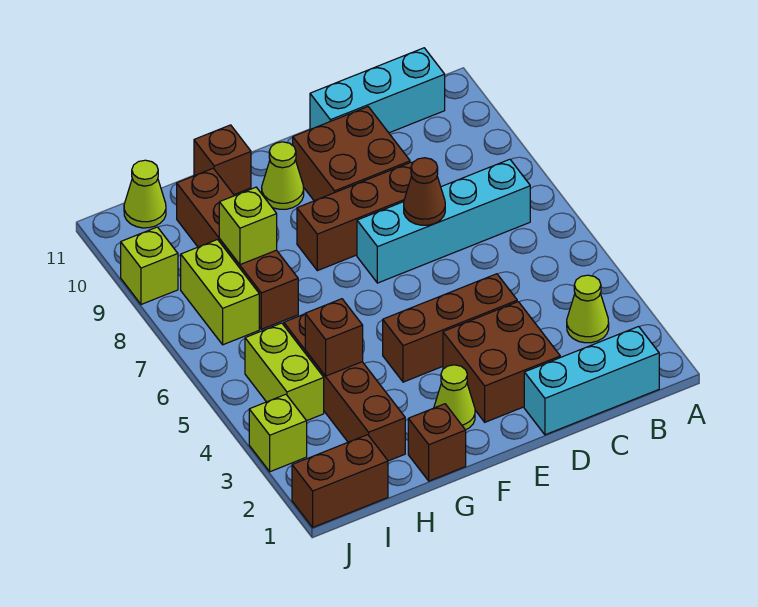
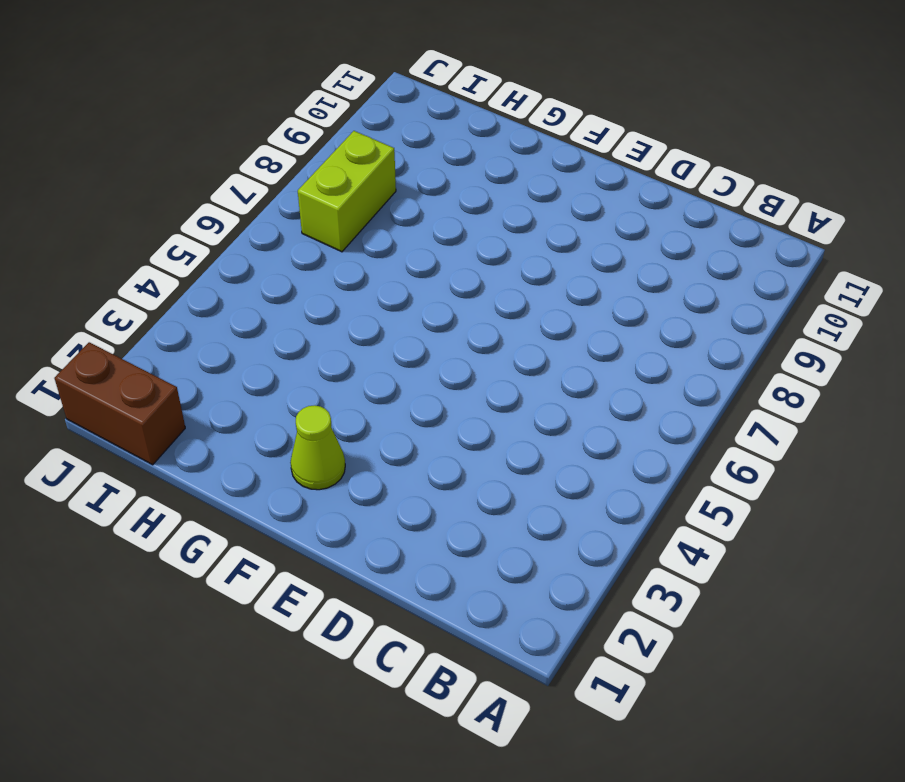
none -> cyan 1x3 brick [524,327,659,435]
none -> lime 1x1 cone [567,275,609,343]
none -> cyan 1x4 brick [357,159,530,283]

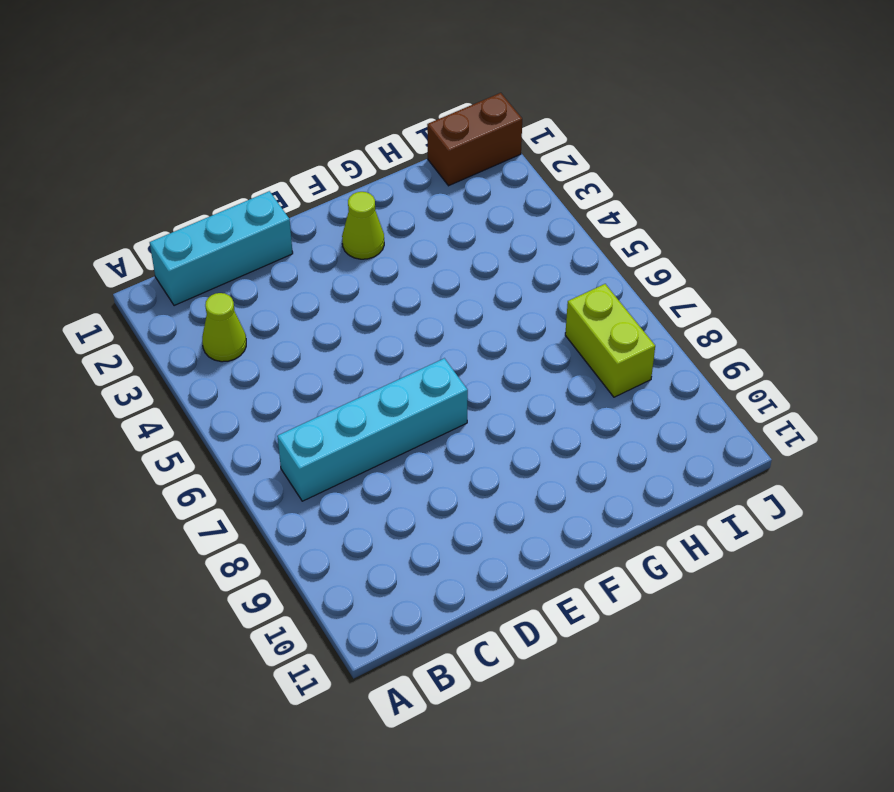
none -> cyan 1x3 brick [310,48,445,133]
none -> brown 2x2 brick [443,302,560,422]
none -> brown 1x3 brick [383,274,517,382]

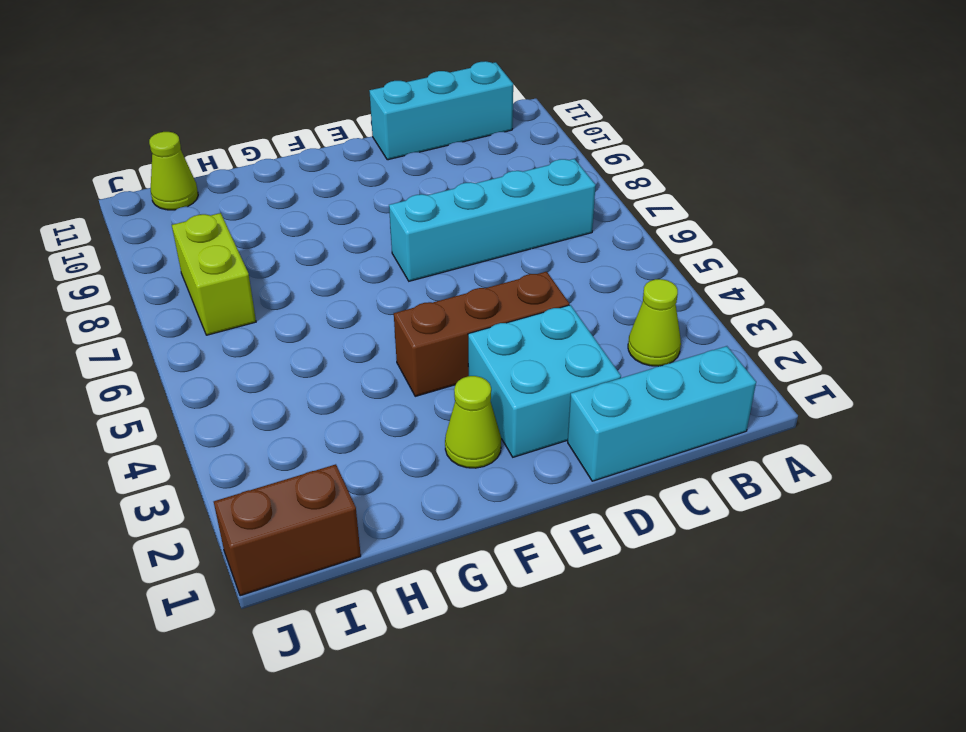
cyan 2x2 brick [468,305,621,457] -> brown 2x2 brick [443,302,560,422]
none -> brown 1x3 brick [297,162,412,271]
none -> brown 2x2 brick [293,107,410,201]
none -> lime 1x1 cone [262,142,304,209]

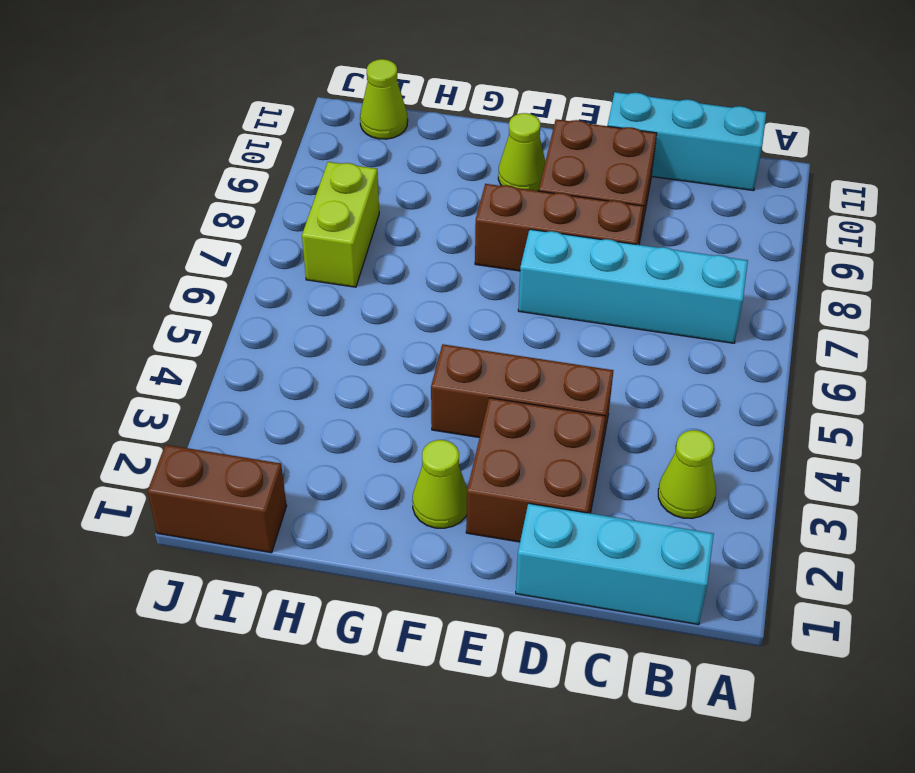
none -> brown 1x1 brick [408,404,466,481]
none -> brown 1x1 brick [194,125,251,195]
none -> brown 1x4 brick [284,314,405,461]

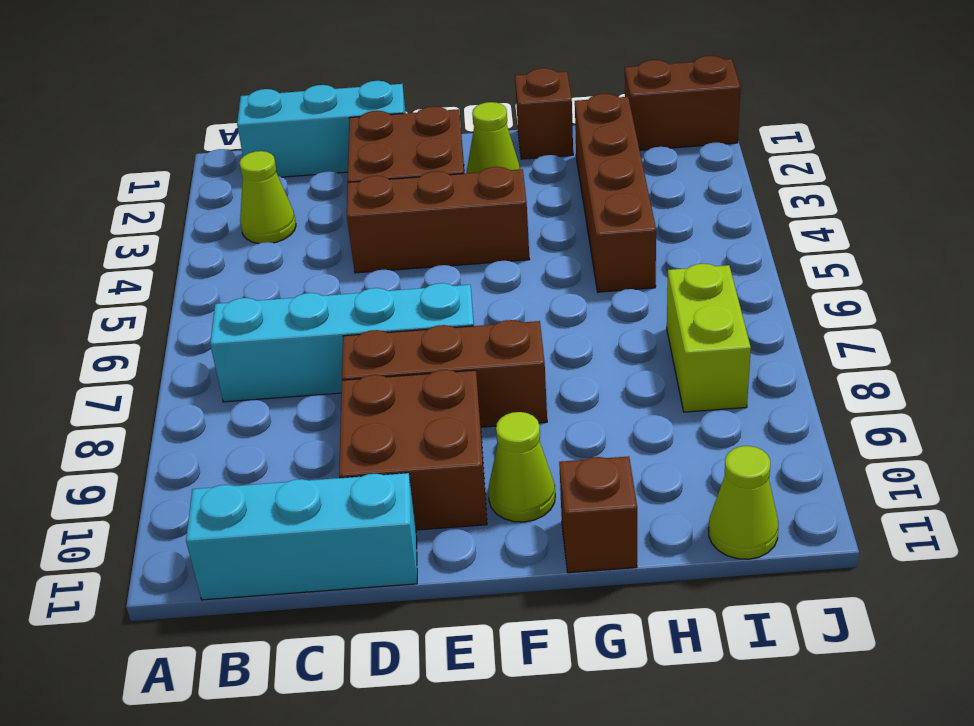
none -> brown 1x4 brick [177,168,298,329]
none -> lime 1x2 brick [245,323,324,421]
none -> lime 1x1 brick [249,394,307,472]

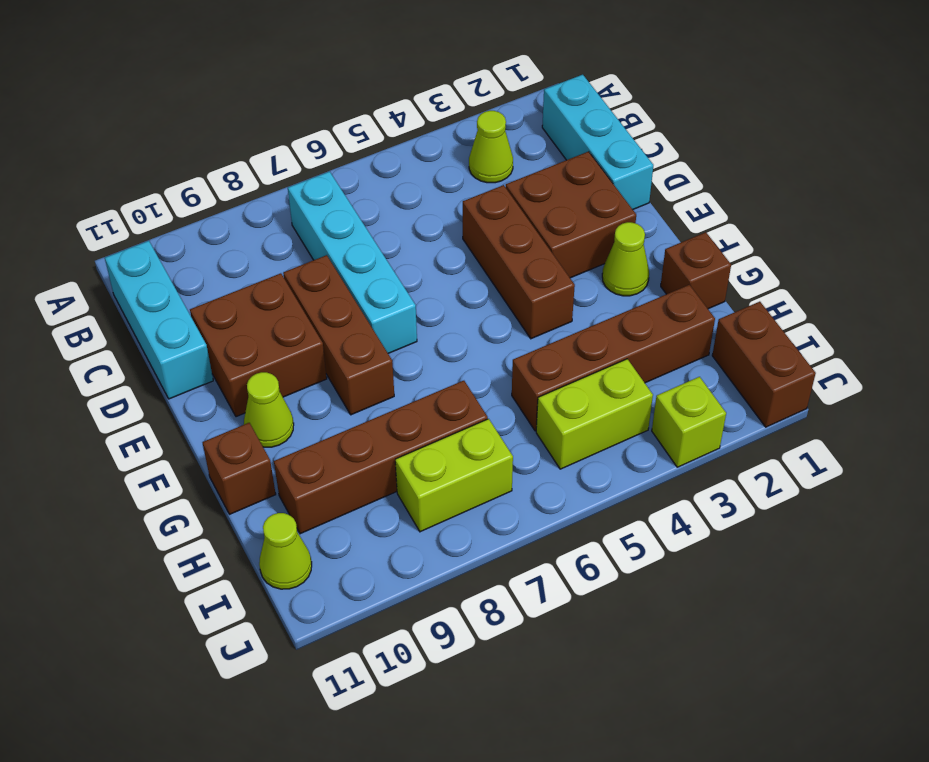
none -> lime 1x1 brick [121,227,178,304]
none -> brown 1x1 cone [404,158,445,225]
none -> brown 1x1 brick [305,299,363,376]

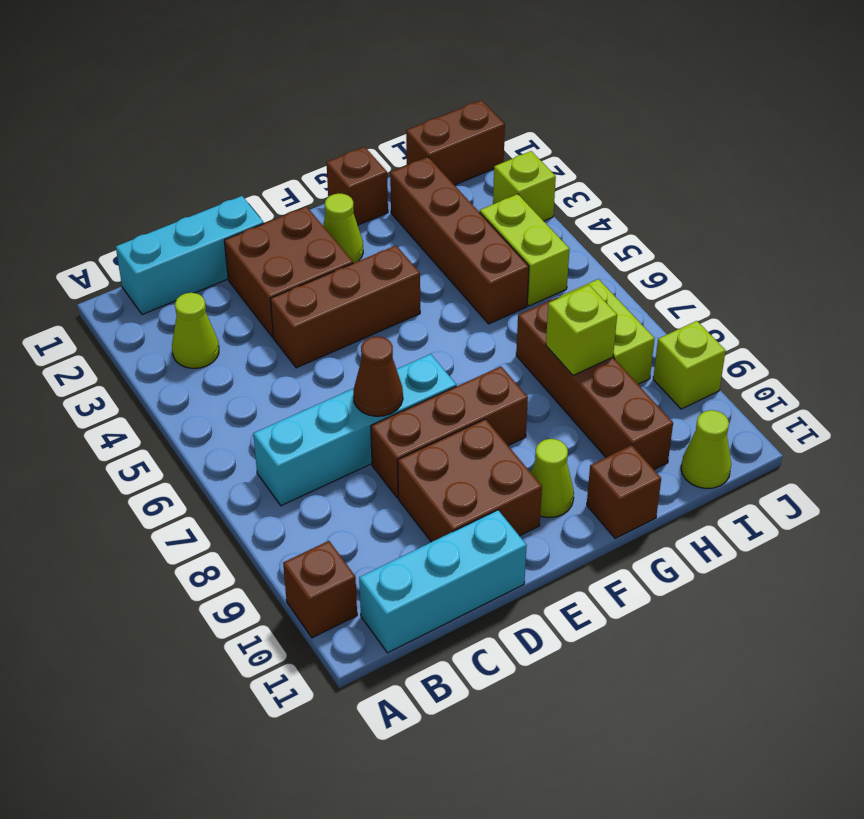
brown 1x1 brick [283,541,357,638] -> brown 1x1 brick moved to [305,299,363,376]

